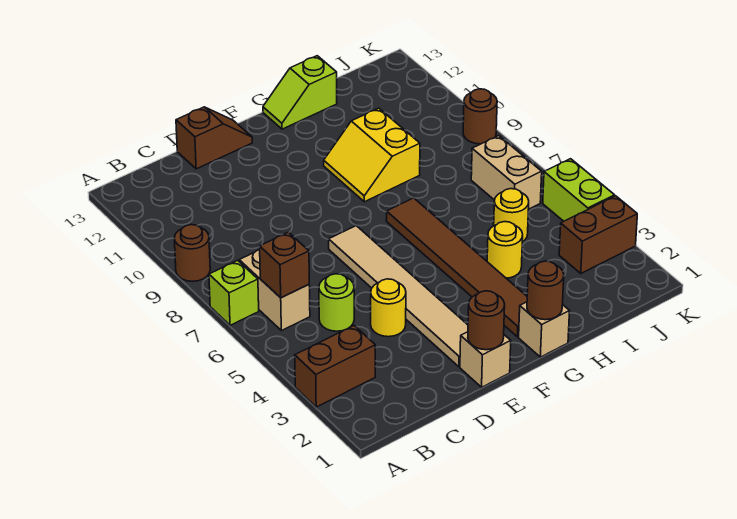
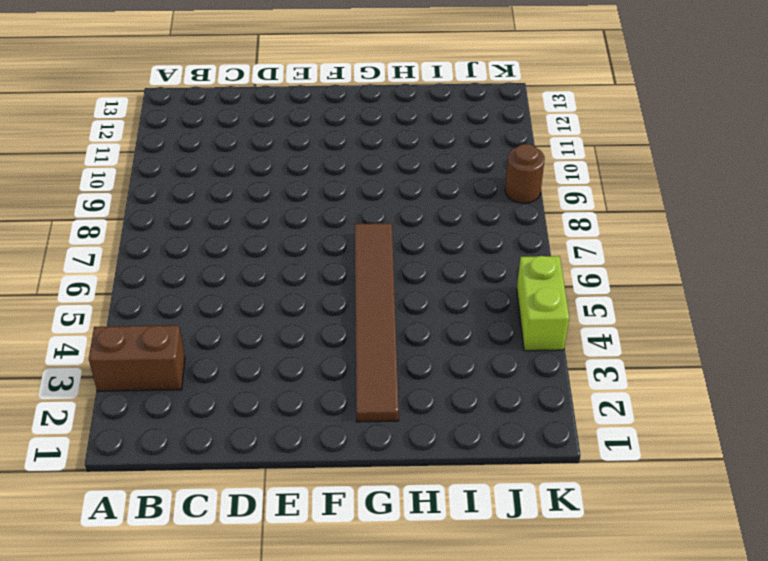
none -> lime 1x1 brick [209,260,259,325]
none -> brown 1x1 round brick [174,225,210,281]
none -> tan 1x2 brick [239,250,310,331]

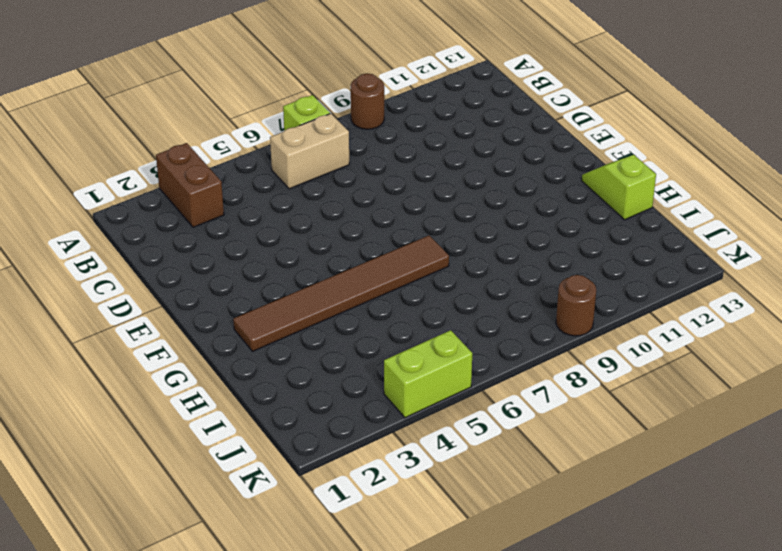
none -> lime 1x1 round brick [319,274,354,331]
none -> yellow 1x1 round brick [371,279,406,337]
none -> brown 1x2 slope [176,107,252,169]

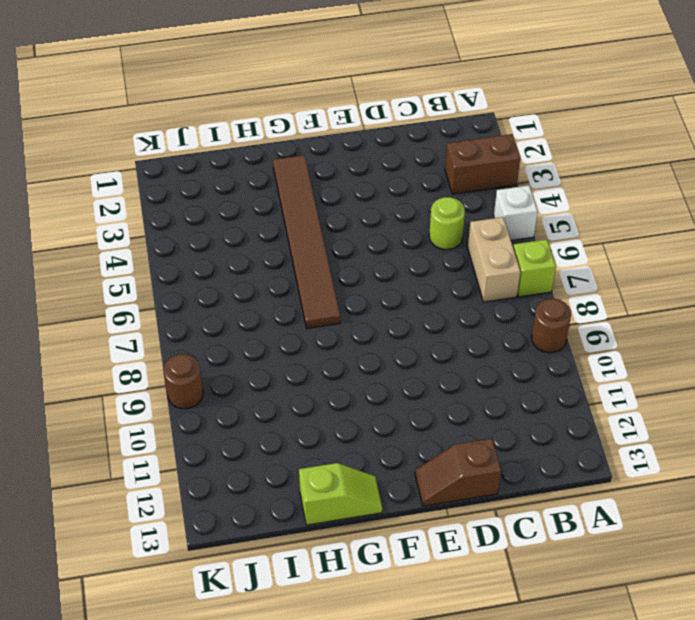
white 1x1 brick [494,185,538,240] -> none
none -> yellow 1x1 round brick [371,279,406,337]
none -> tan 1x1 brick [460,332,511,387]
none -> tan 1x6 tile [329,226,468,367]

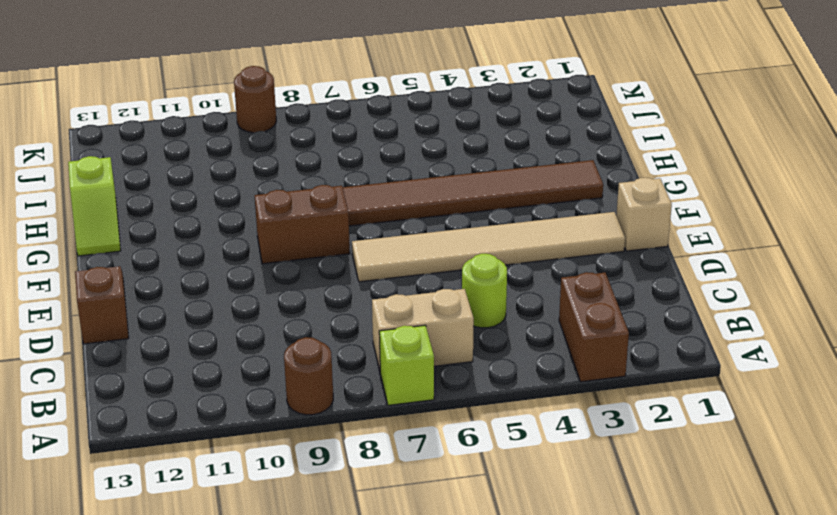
brown 1x2 brick [254,185,350,264] -> brown 1x2 brick turned to [559,196,637,273]
none -> yellow 1x1 round brick [371,279,406,337]
none -> tan 1x1 brick [519,302,570,357]
none -> yellow 2x2 slope [324,108,420,202]

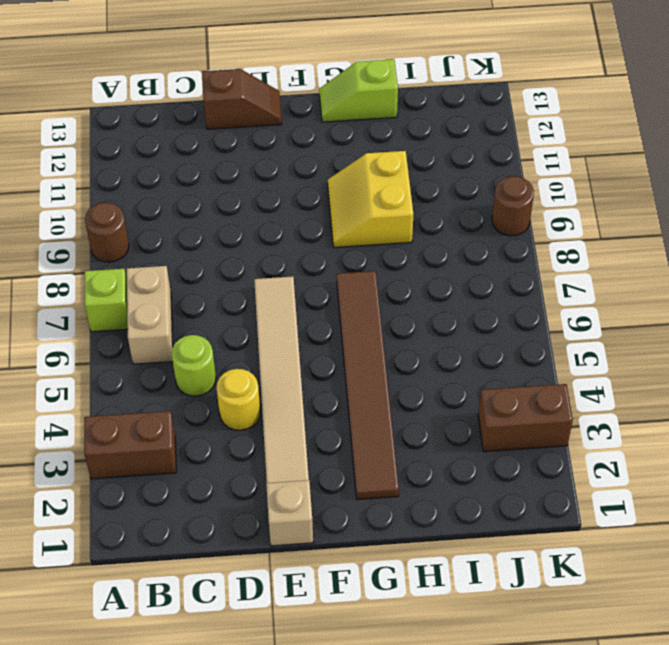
none -> tan 1x1 brick [519,302,570,357]
none -> yellow 1x1 round brick [487,222,523,278]
none -> yellow 1x1 round brick [494,189,529,242]

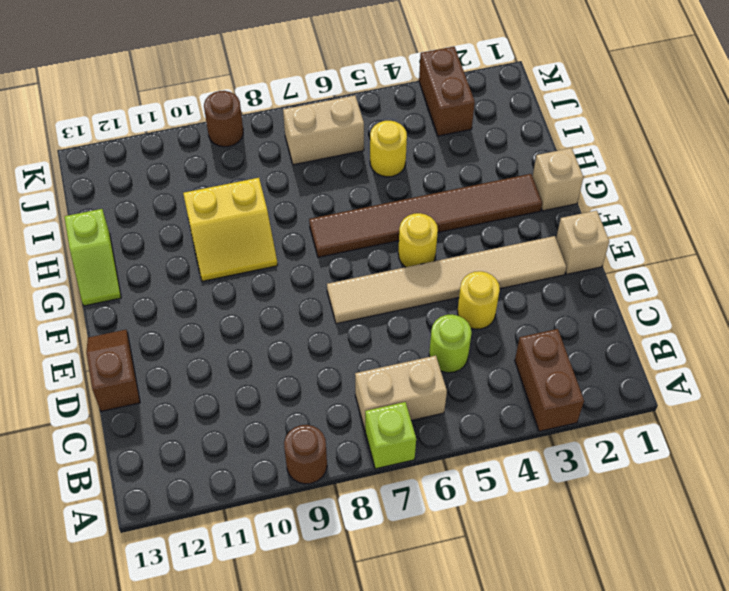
yellow 1x1 round brick [398,213,438,267] -> yellow 1x1 round brick moved to [487,222,523,278]
none -> lime 1x2 brick [543,159,615,221]
none -> brown 1x1 brick [260,232,309,298]
none -> brown 1x1 round brick [468,291,505,350]

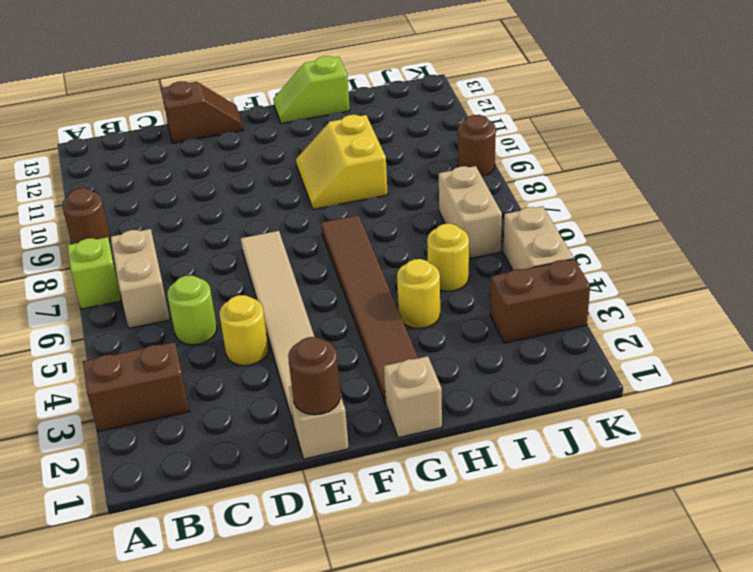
tan 1x2 brick [503,206,574,270] -> lime 1x2 brick [543,159,615,221]
none -> brown 1x1 brick [260,232,309,298]
none -> brown 1x1 round brick [527,261,564,320]

